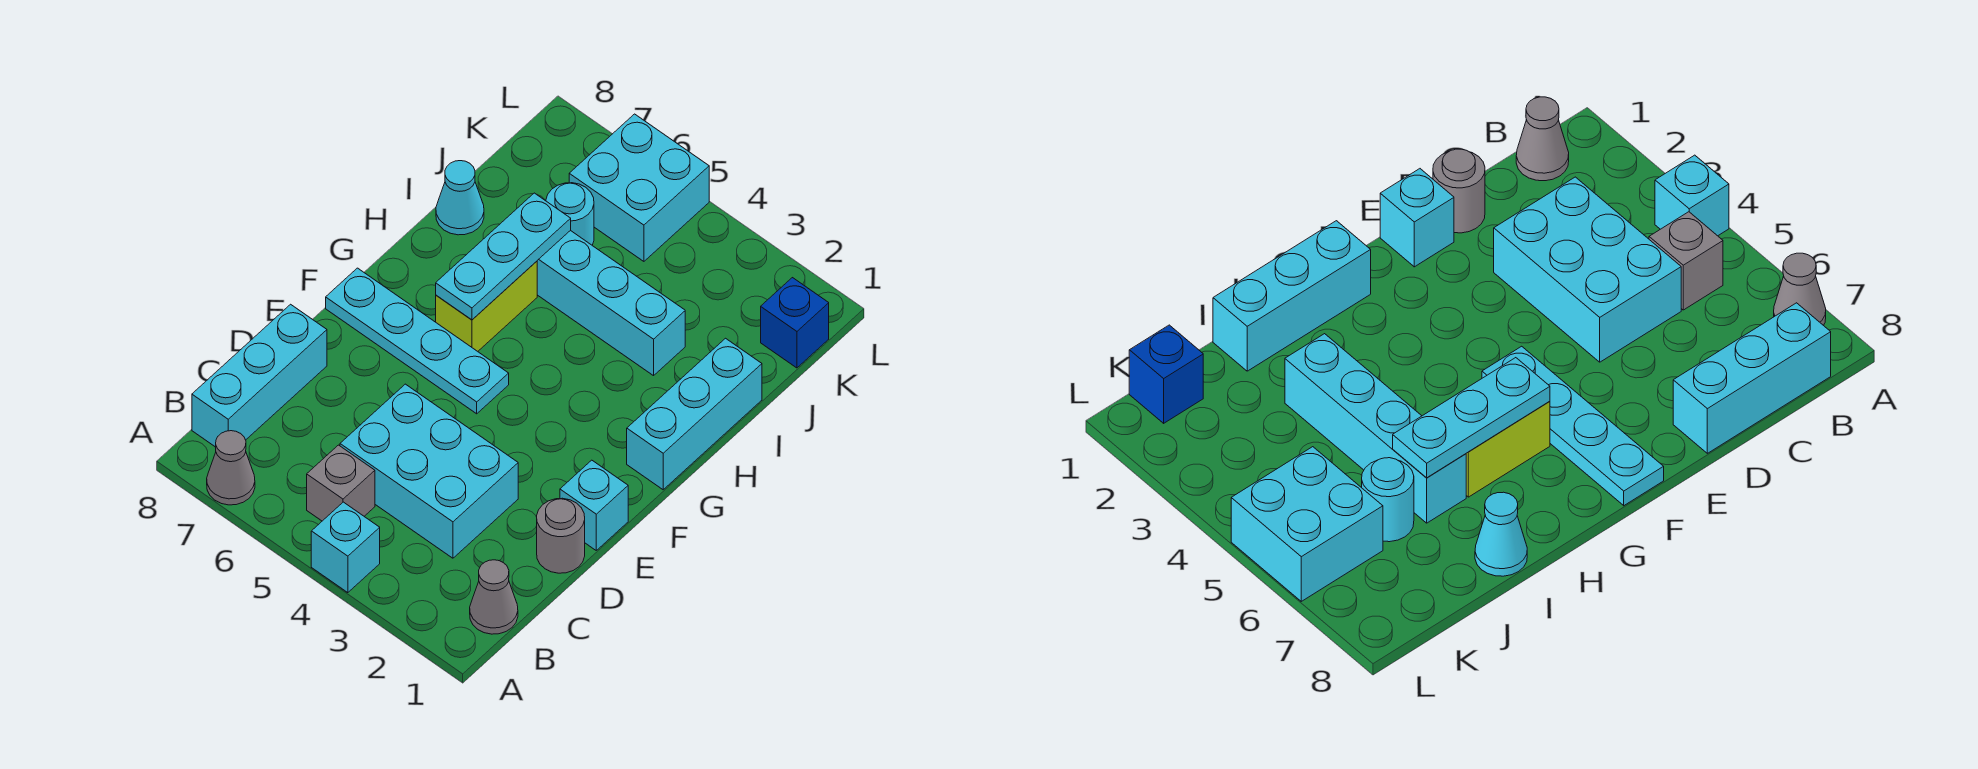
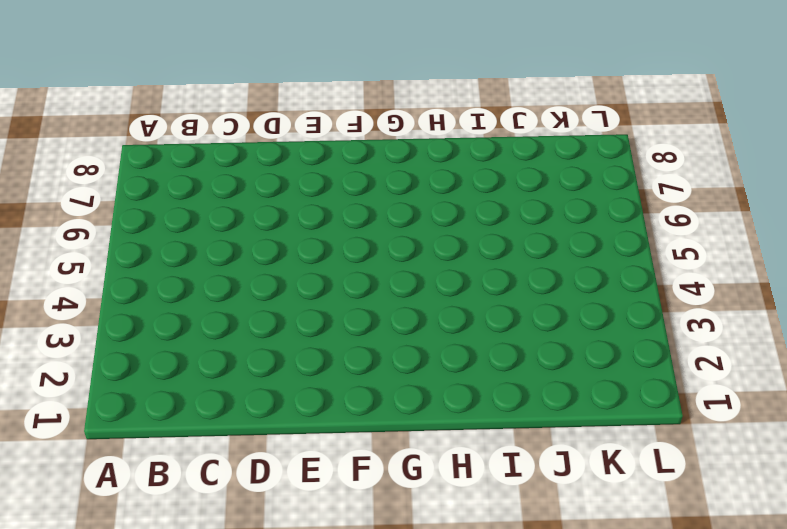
none -> cyan 1x1 brick [311,502,380,593]
none -> grey 1x1 cone [207,431,255,505]
none -> grey 1x1 cone [470,560,518,634]

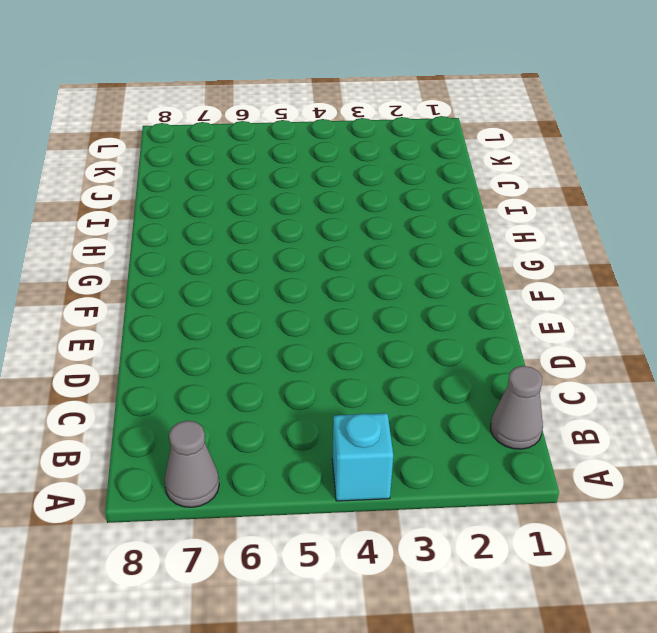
none -> grey 1x1 brick [307,445,375,521]
none -> cyan 1x3 brick [192,304,327,447]
none -> cyan 2x3 brick [340,384,518,558]

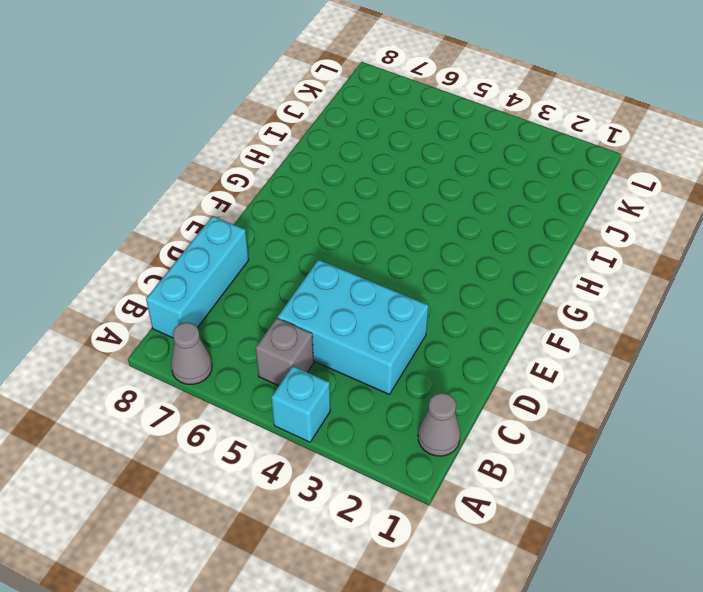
none -> grey 1x1 round brick [537,498,585,573]
none -> cyan 1x1 brick [560,460,628,550]
none -> cyan 1x4 plate [326,268,509,414]

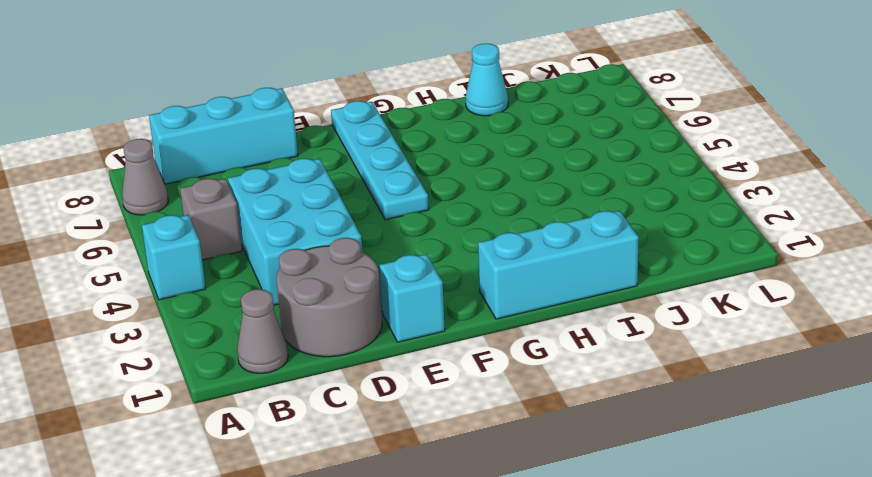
grey 2x2 round brick [276,238,382,357] -> grey 1x1 round brick [537,498,585,573]
none -> lime 1x2 brick [436,261,537,351]
none -> cyan 1x4 brick [537,230,685,376]
none -> cyan 1x1 round brick [546,183,594,245]

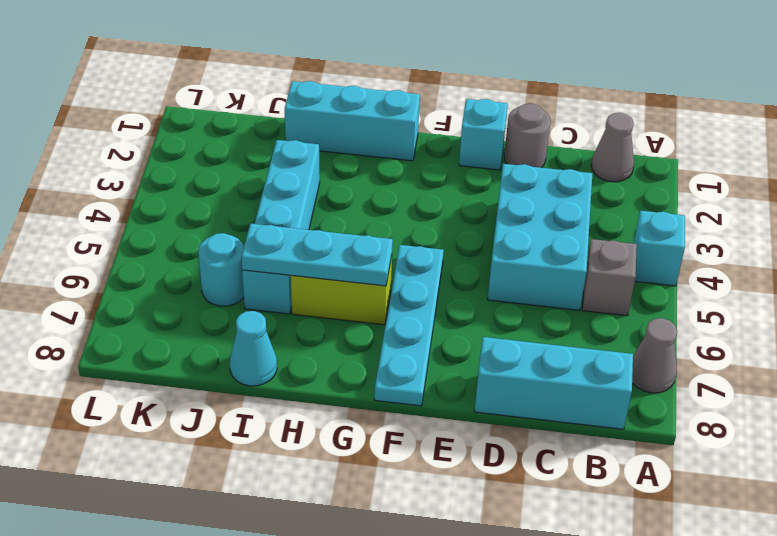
none -> blue 1x1 brick [761,278,829,368]
none -> cyan 2x2 brick [569,114,709,261]

